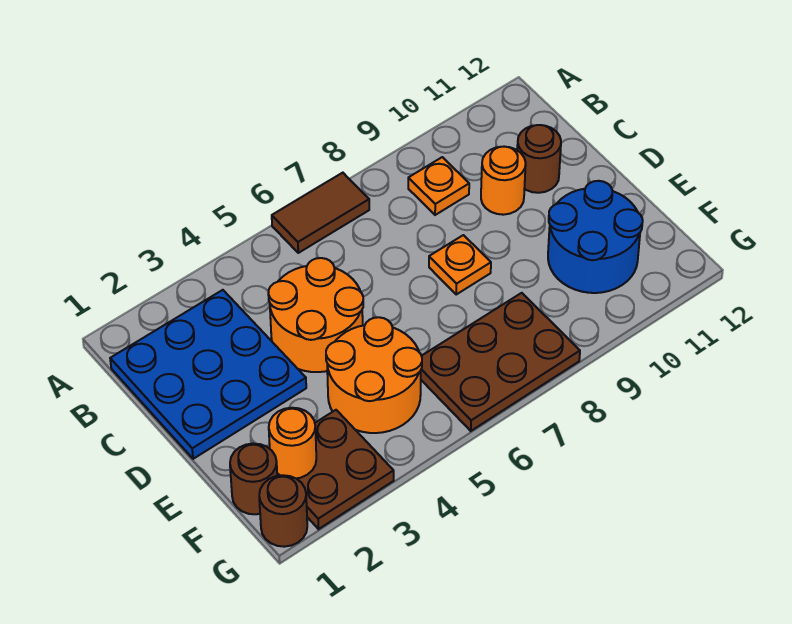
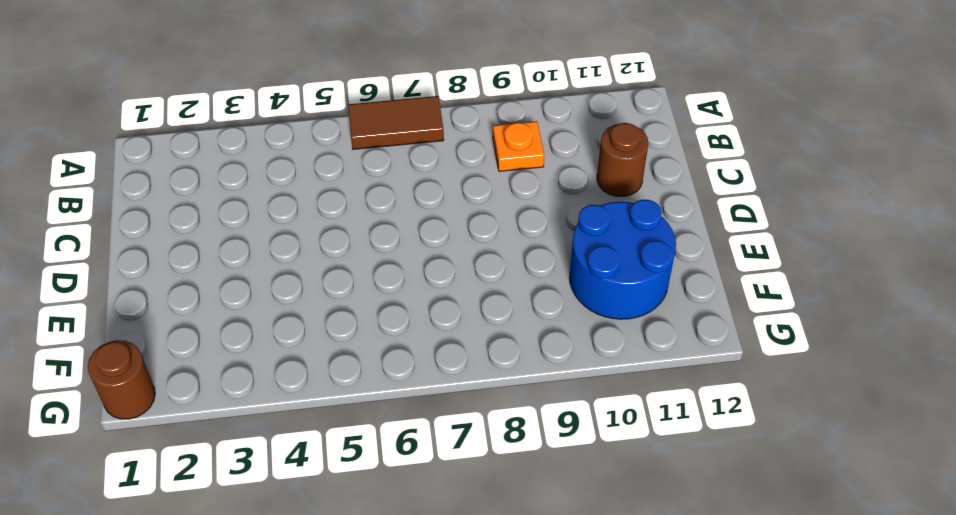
none -> blue 3x3 plate [110,290,306,459]
none -> orange 2x2 round brick [268,258,363,372]
none -> orange 1x1 round brick [481,147,526,215]

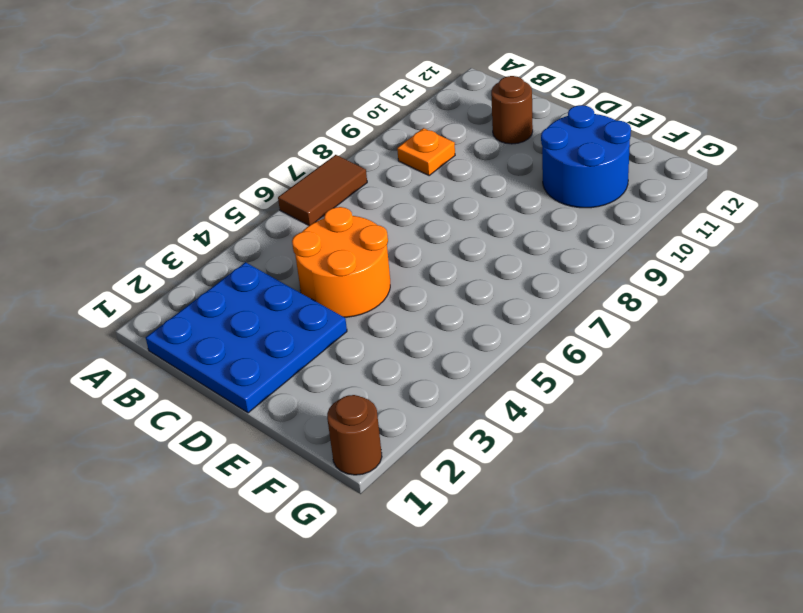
none -> orange 1x1 round brick [481,147,526,215]
none -> orange 1x1 plate [429,235,491,294]
none -> orange 2x2 round brick [326,317,422,433]

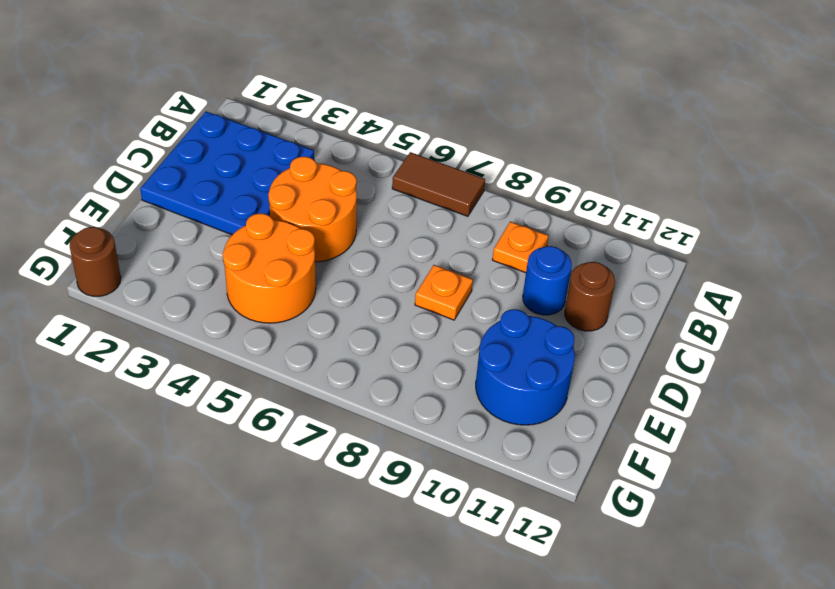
blue 1x1 round brick [523,246,572,315] -> orange 1x1 round brick [481,147,526,215]
none -> brown 1x1 round brick [230,444,277,514]
none -> brown 2x2 plate [277,410,394,529]
none -> brown 2x3 plate [421,293,580,431]

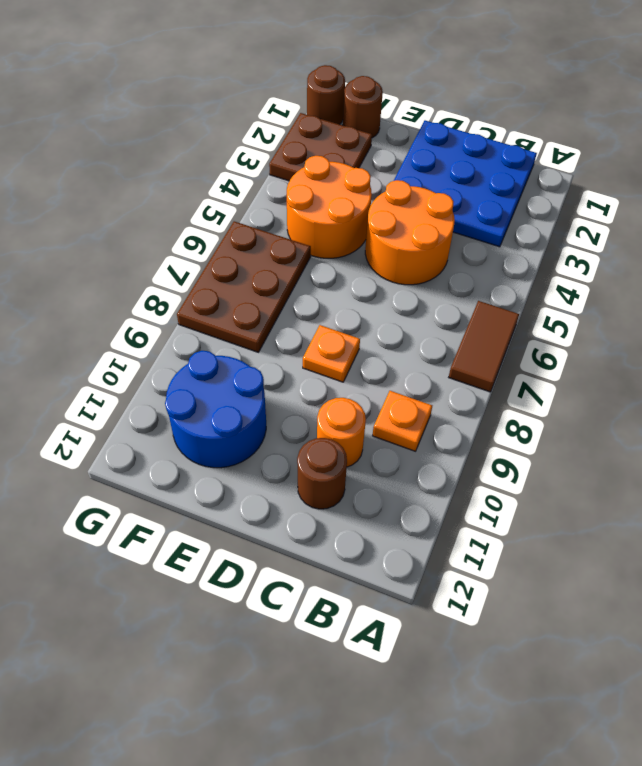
none -> orange 1x1 round brick [269,408,316,478]

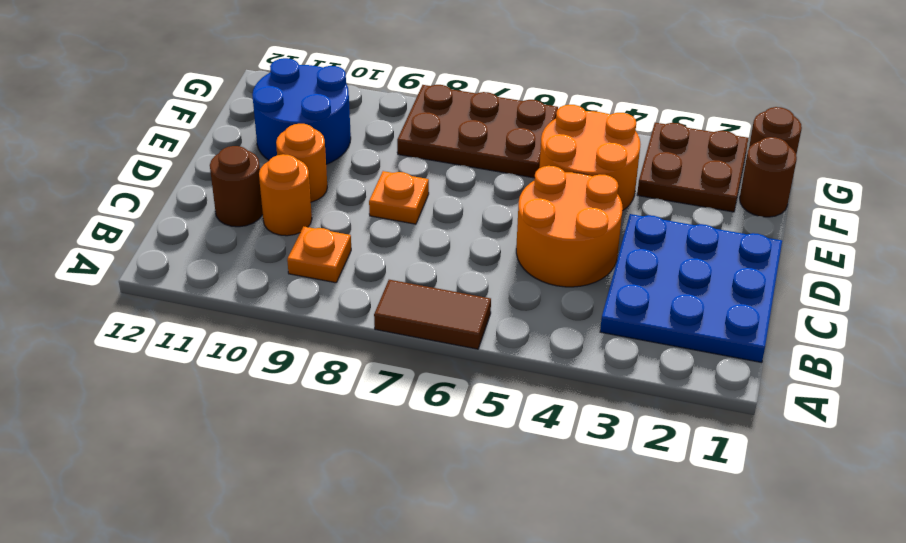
orange 1x1 round brick [276,124,327,202] -> orange 1x1 round brick moved to [269,408,316,478]

